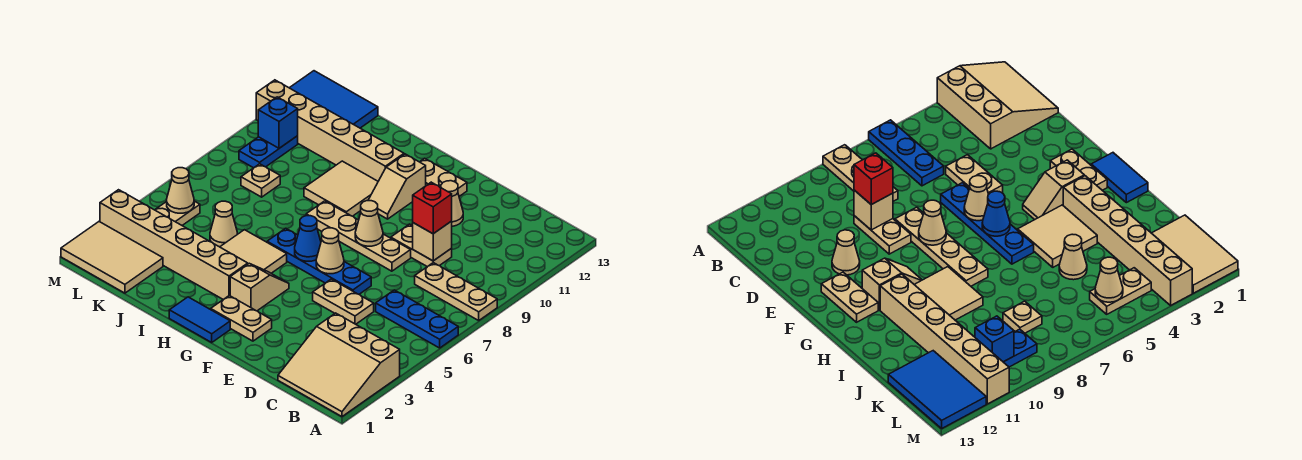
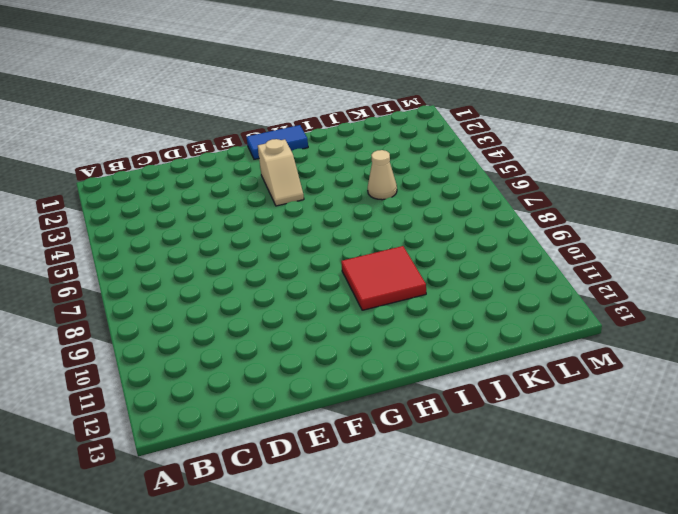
red 2x2 tile [341,246,426,310] -> tan 2x2 tile [304,161,378,216]
none -> tan 3x3 slope [278,313,400,417]
none -> blue 1x3 plate [376,290,458,348]
none -> tan 1x3 plate [415,263,497,320]
none -> tan 1x2 plate [313,279,374,324]

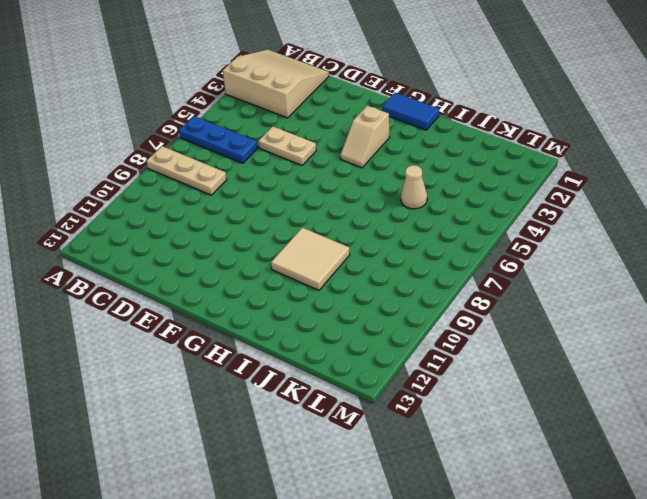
none -> tan 1x2 plate [391,224,452,267]
none -> blue 1x4 plate [267,228,371,294]
none -> tan 1x4 plate [306,201,411,271]
none -> tan 1x1 cone [441,181,463,226]

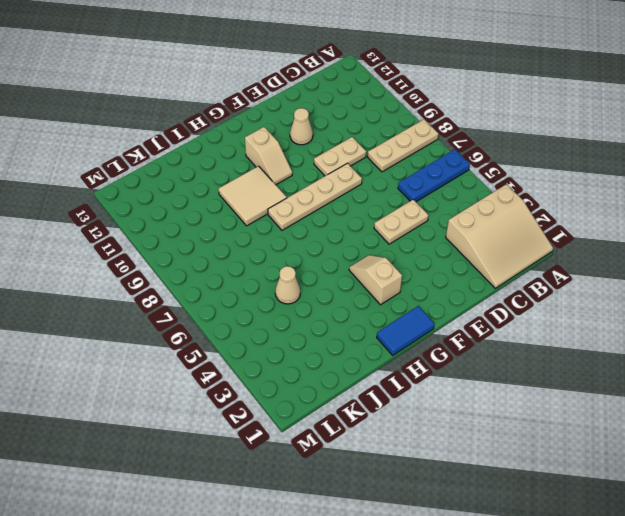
none -> blue 1x4 plate [267,228,371,294]
none -> tan 1x2 plate [211,296,272,341]
none -> tan 1x2 plate [420,158,467,196]
none -> tan 1x6 brick [100,190,248,300]

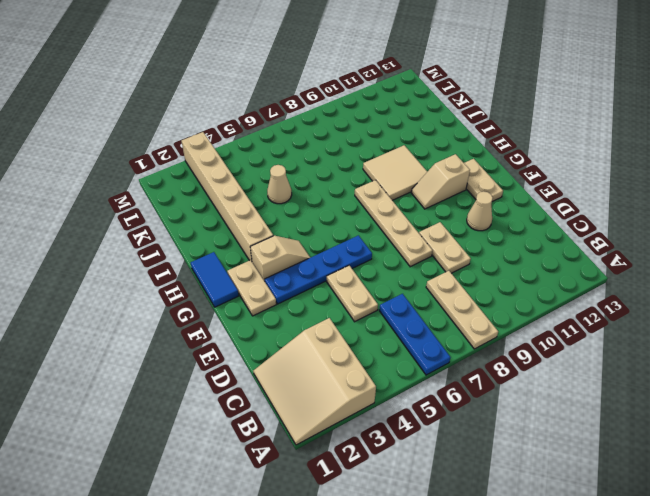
blue 1x4 plate [265,235,372,304] -> blue 1x4 plate turned to [267,228,371,294]
none -> tan 2x2 tile [220,230,287,273]
none -> tan 1x6 brick [256,80,404,181]
none -> tan 2x3 tile [61,222,163,293]
none -> tan 1x1 plate [241,164,280,197]

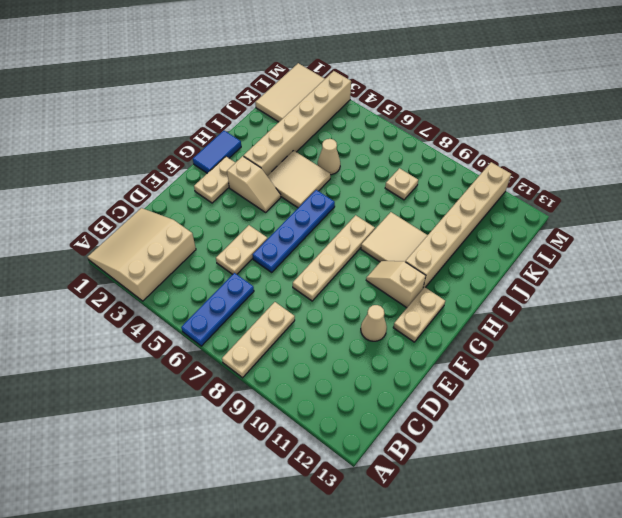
none -> tan 1x2 plate [391,224,452,267]
none -> blue 2x3 tile [290,71,378,128]
none -> tan 1x2 plate [155,201,200,225]
none -> blue 1x2 plate [239,136,298,168]

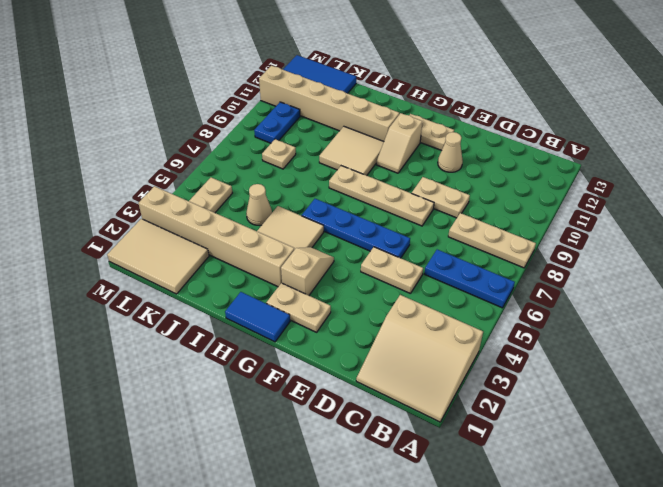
none -> tan 1x1 brick [413,221,452,261]
none -> tan 1x1 cone [316,228,344,274]
none -> tan 1x1 cone [355,201,383,246]
none -> blue 1x1 cone [295,216,321,261]

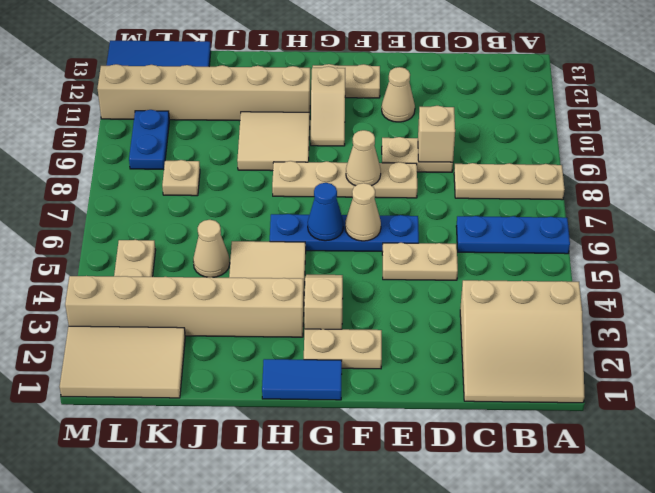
none -> tan 1x1 cone [167,168,194,213]
none -> blue 1x1 brick [258,97,298,148]
none -> red 1x1 brick [413,182,452,234]

